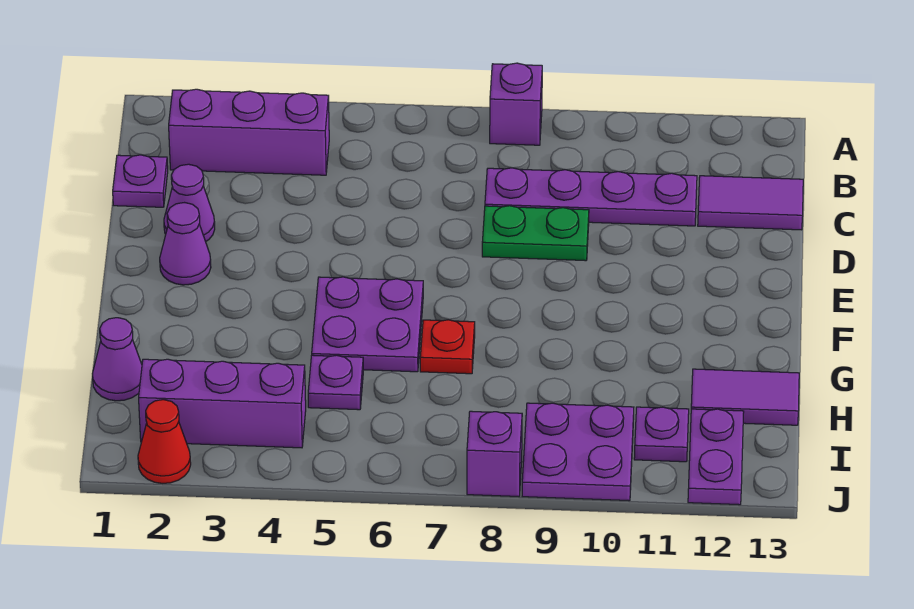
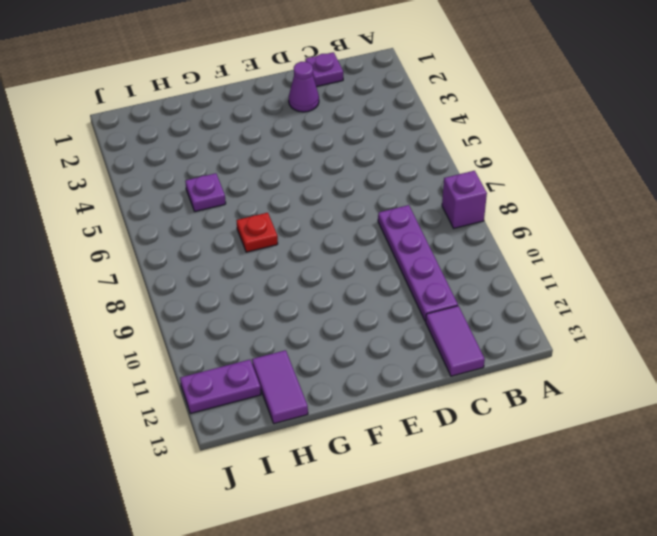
none -> purple 1x3 brick [169,89,329,175]
none -> green 1x2 plate [482,206,589,261]
none -> purple 1x1 cone [160,203,211,285]

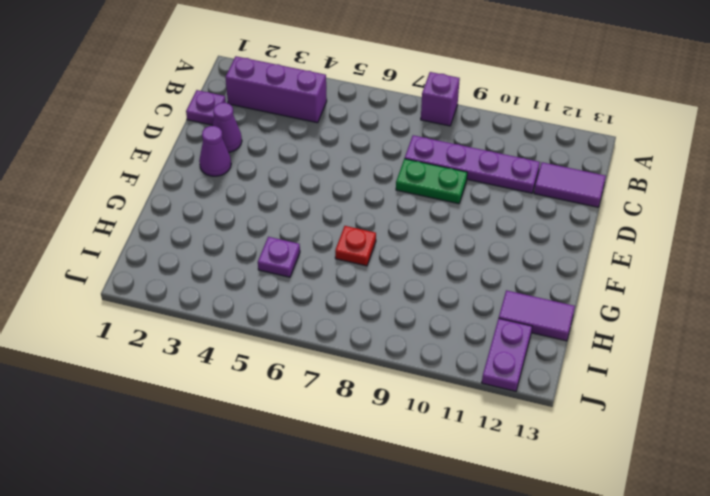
none -> purple 2x2 plate [312,277,423,372]
none -> purple 1x1 cone [92,318,142,401]
none -> purple 1x3 brick [139,359,306,448]

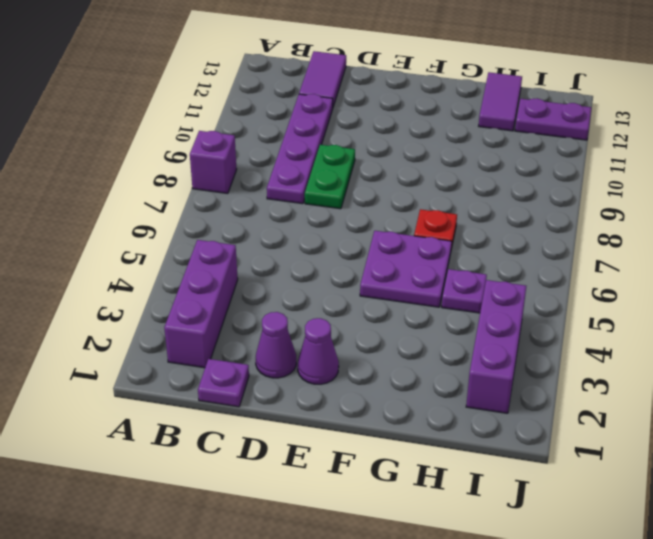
none -> purple 1x1 cone [92,318,142,401]
none -> purple 2x2 plate [522,403,634,501]
none -> purple 1x1 plate [634,407,689,462]

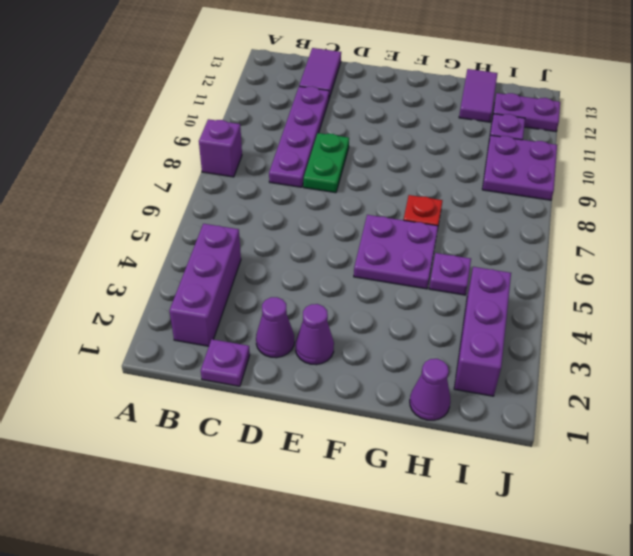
none -> red 1x1 cone [138,400,191,483]
none -> purple 1x1 brick [467,411,522,496]

